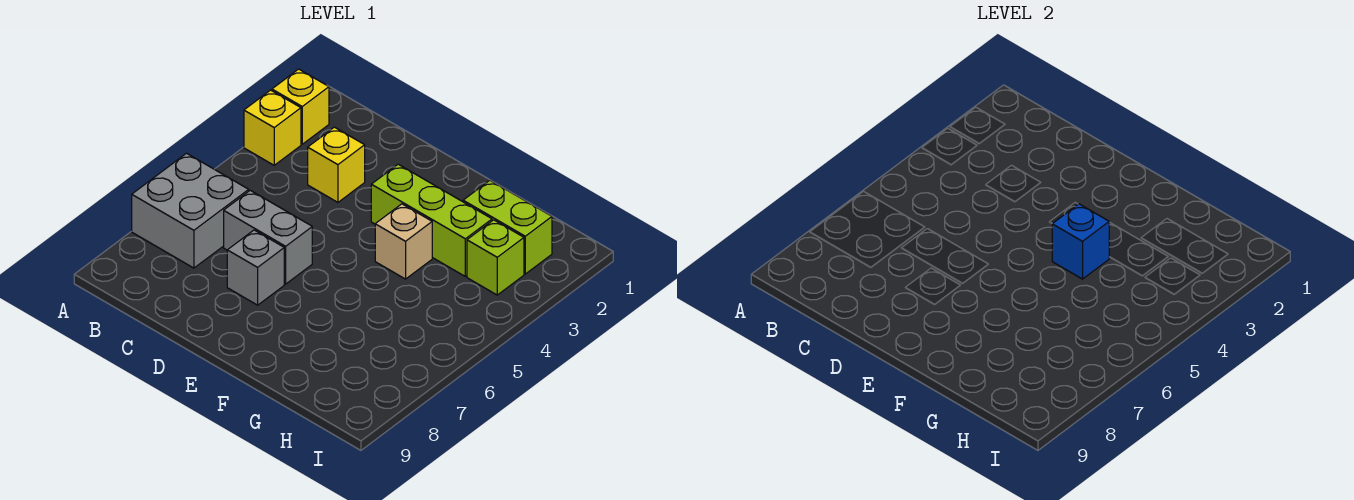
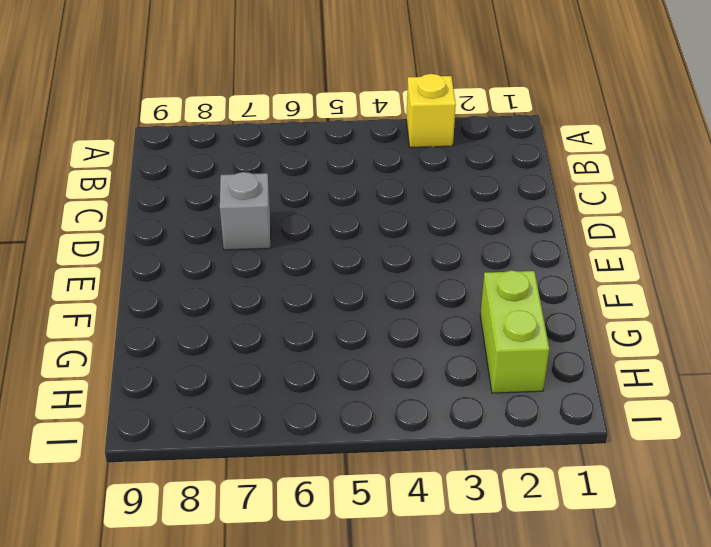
none -> yellow 1x1 brick [272,69,329,144]
none -> grey 2x2 brick [132,153,249,268]

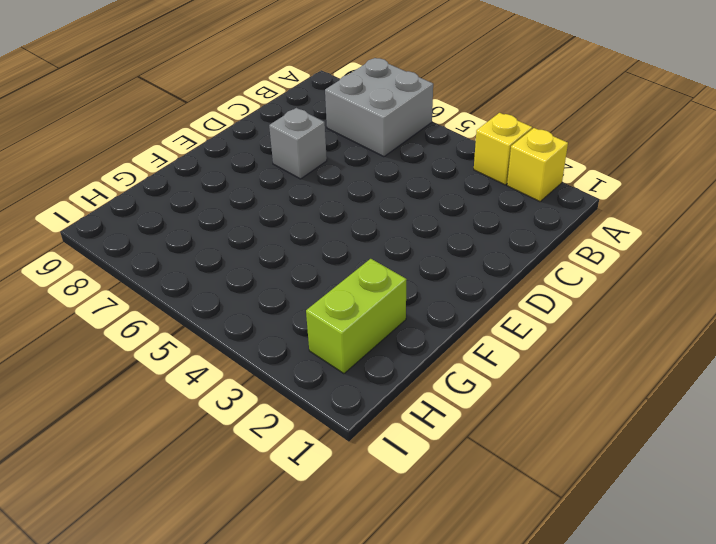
none -> yellow 1x1 brick [308,127,365,202]
none -> grey 1x2 brick [224,190,312,284]

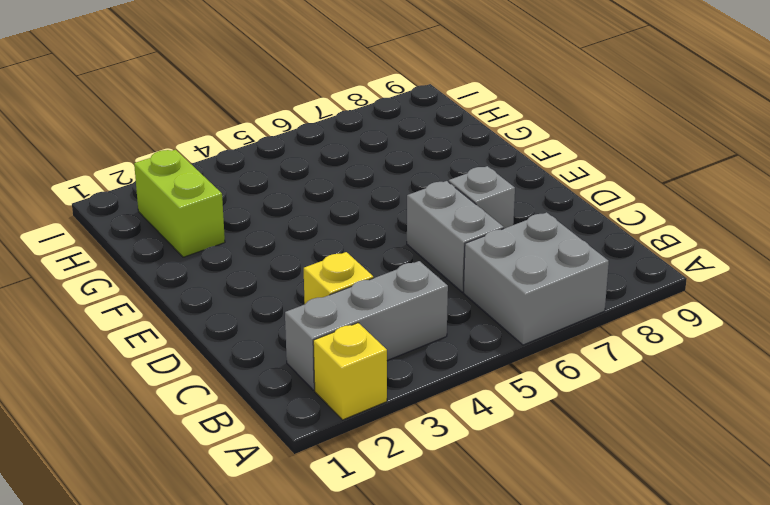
grey 1x3 brick [285,261,448,390] -> none
none -> yellow 1x1 brick [244,90,301,165]
none -> lime 1x3 brick [371,164,492,276]

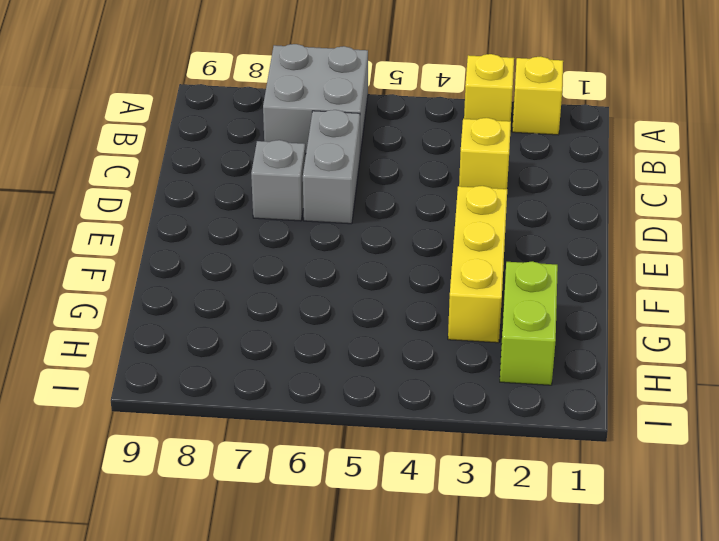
yellow 1x3 brick [448,186,507,343] -> lime 1x3 brick [371,164,492,276]
none -> tan 1x1 brick [375,204,432,279]
none -> lime 1x1 brick [467,220,524,295]

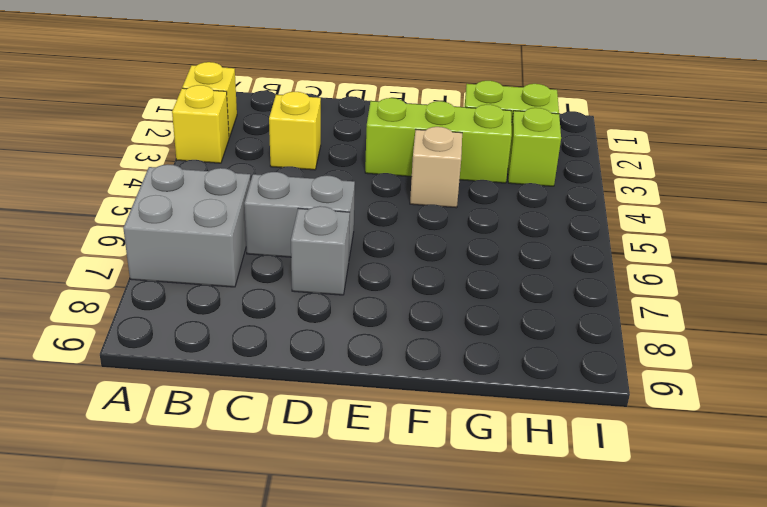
none -> blue 1x1 brick [1052,204,1109,279]

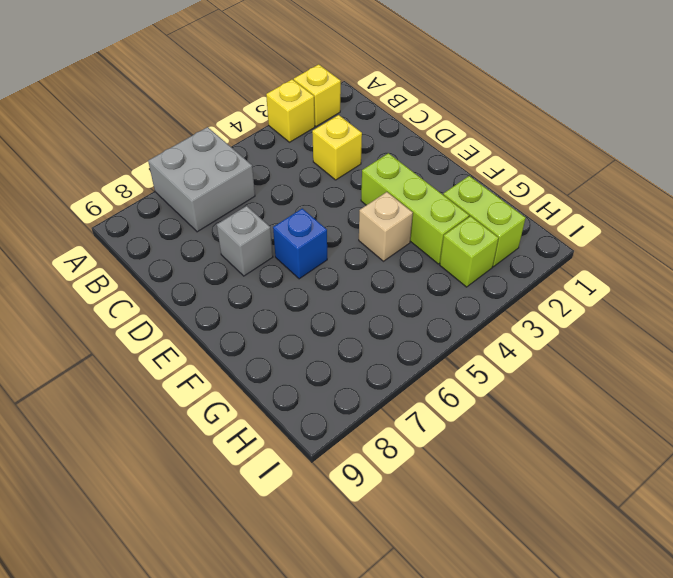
blue 1x1 brick [273,208,327,279] -> blue 1x1 brick moved to [1052,204,1109,279]
none -> grey 1x2 brick [224,190,312,284]

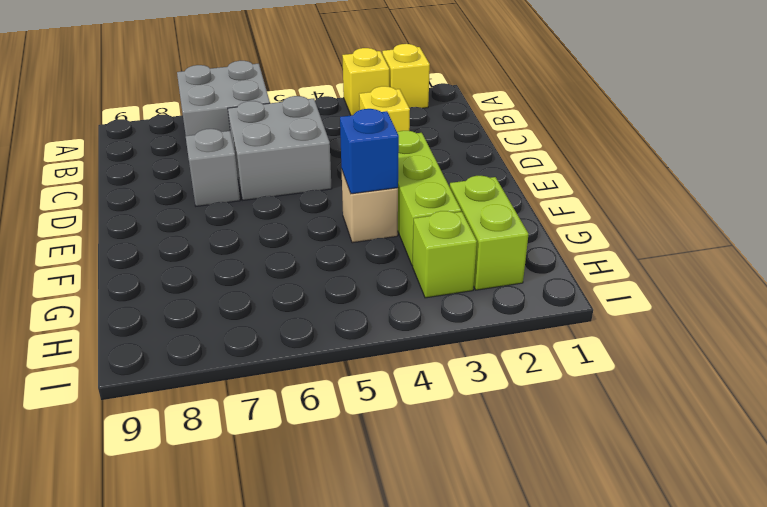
grey 2x2 brick [228,96,332,200] -> grey 1x2 brick [224,190,312,284]

